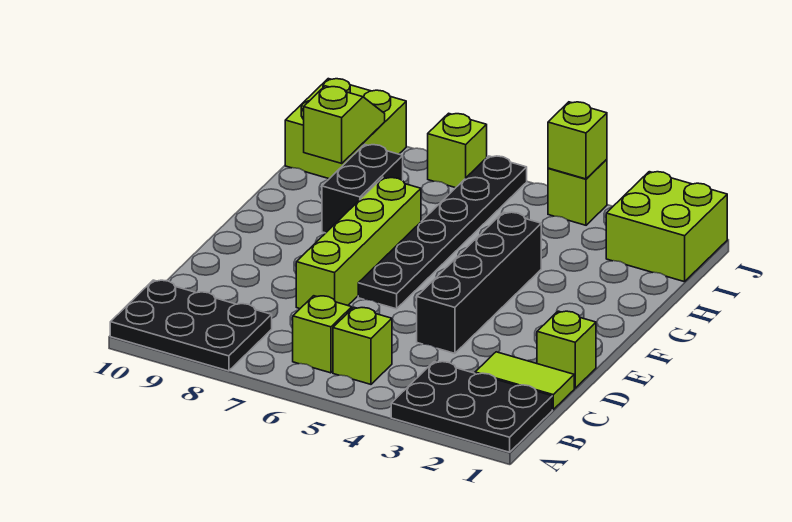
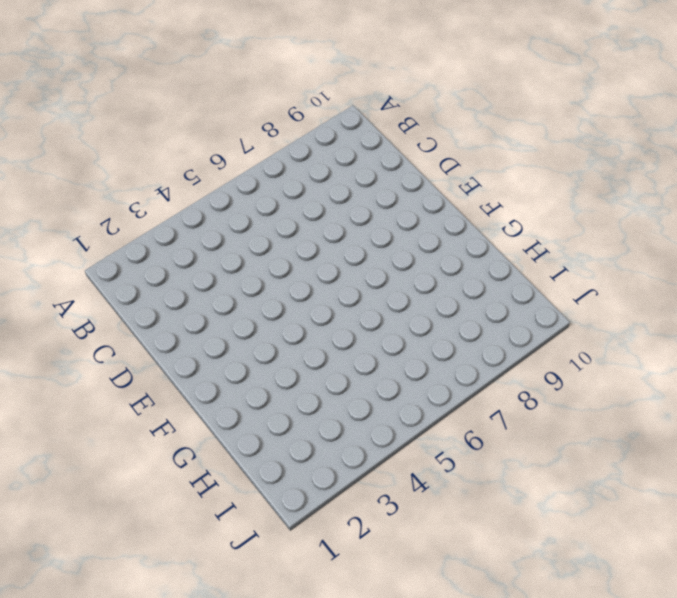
none -> black 2x3 plate [391,362,552,452]
none -> black 2x3 plate [110,280,272,371]
none -> lime 1x1 brick [333,307,392,384]

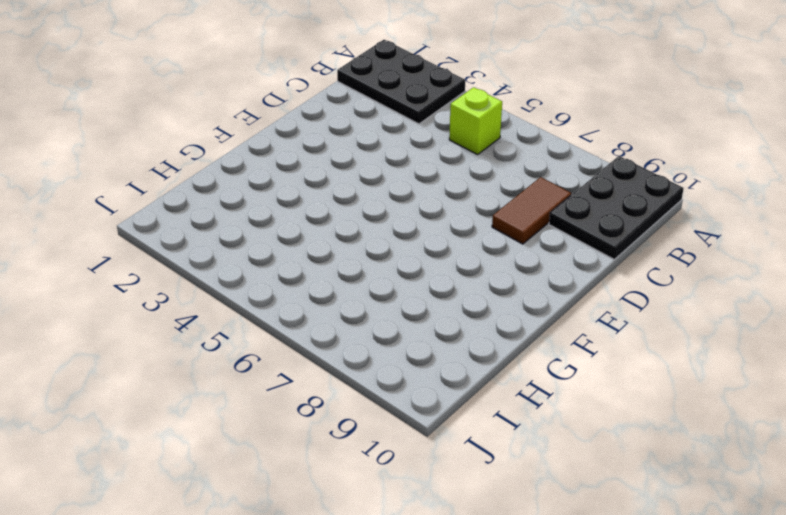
black 2x3 plate [549,156,684,259] -> black 2x3 plate turned to [110,280,272,371]
brown 1x2 tile [492,177,571,244] -> none
none -> lime 1x1 brick [293,296,352,373]
none -> lime 1x2 tile [475,352,574,410]
none -> lime 1x1 brick [537,311,596,388]

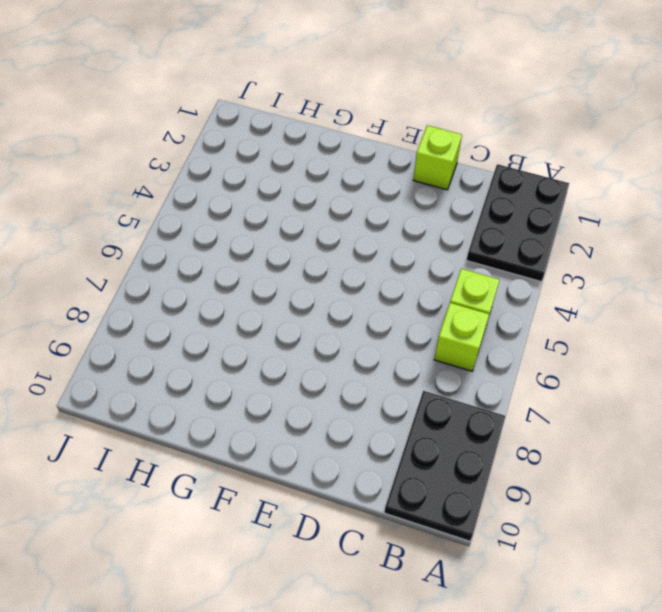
none -> lime 1x2 tile [475,352,574,410]
none -> black 1x4 brick [417,212,541,353]
none -> lime 1x4 brick [296,178,421,309]

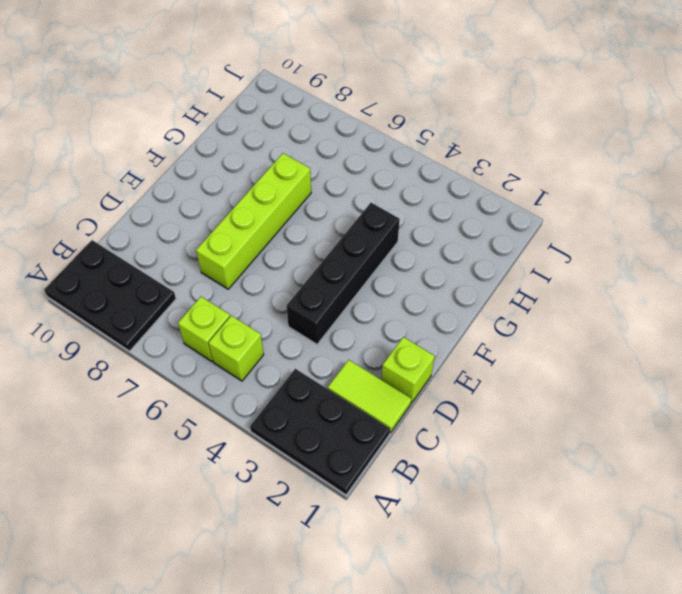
none -> black 1x6 plate [358,156,527,309]
none -> black 1x2 brick [322,144,403,233]
none -> lime 2x2 brick [606,172,727,282]

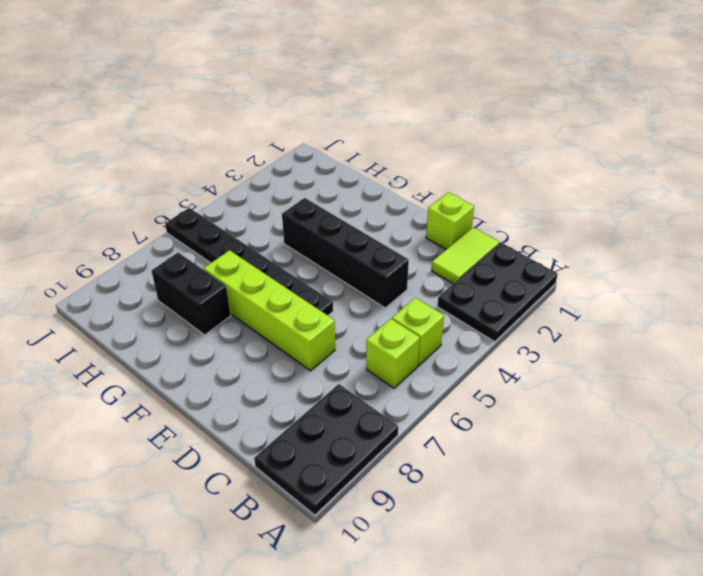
none -> lime 2x2 brick [606,172,727,282]
none -> lime 2x2 brick [285,79,406,179]
none -> lime 1x1 brick [548,159,607,225]

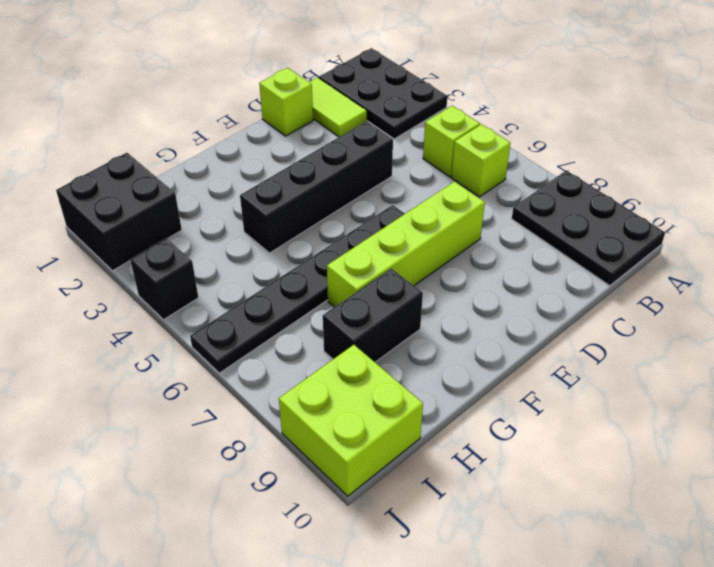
black 2x2 brick [56,153,182,271] -> lime 2x2 brick [606,172,727,282]
black 1x1 brick [130,238,199,320] -> lime 1x1 brick [548,159,607,225]
none -> lime 1x1 brick [428,113,487,188]
none -> lime 1x2 slope [304,86,385,163]
none -> lime 1x1 brick [548,102,607,179]

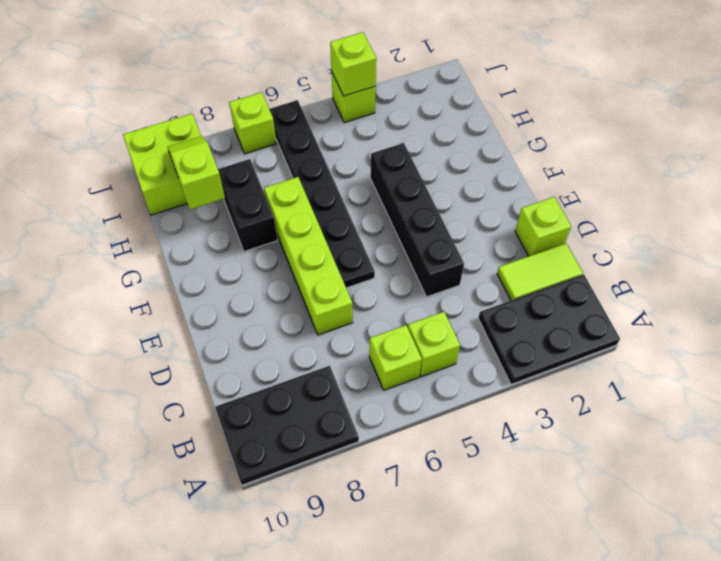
none -> lime 2x2 brick [606,172,727,282]

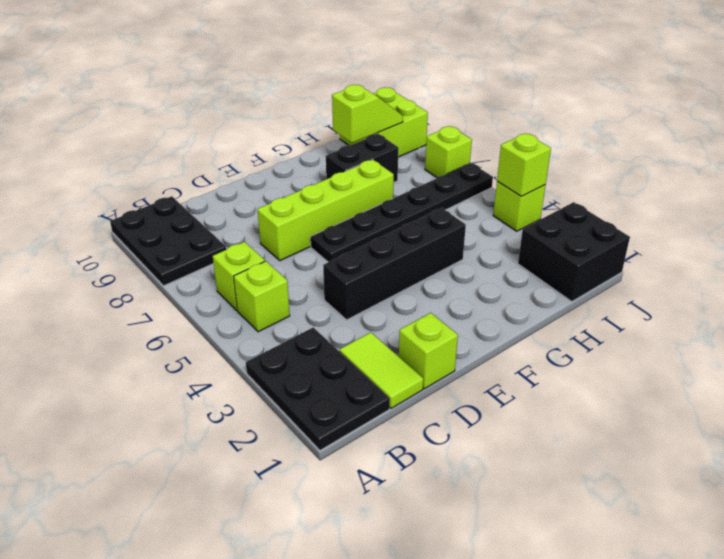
black 2x2 brick [518,202,630,302] -> lime 2x2 brick [606,172,727,282]

